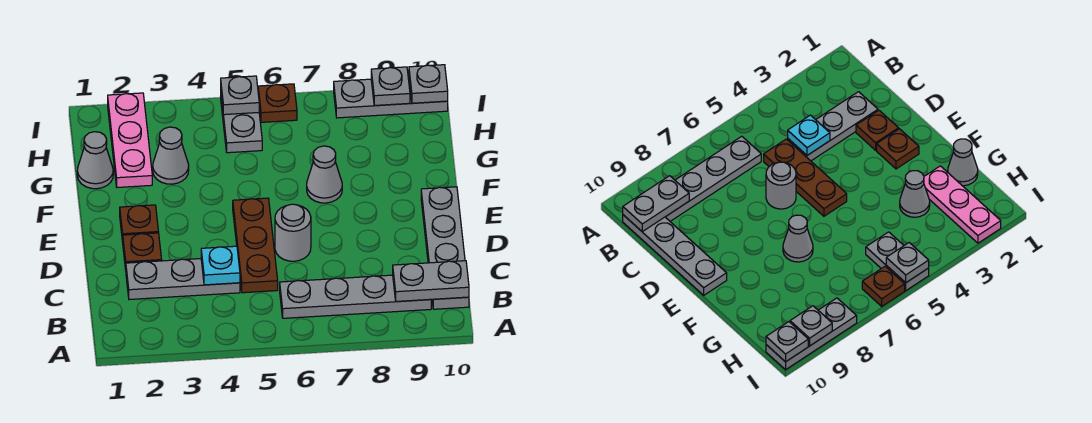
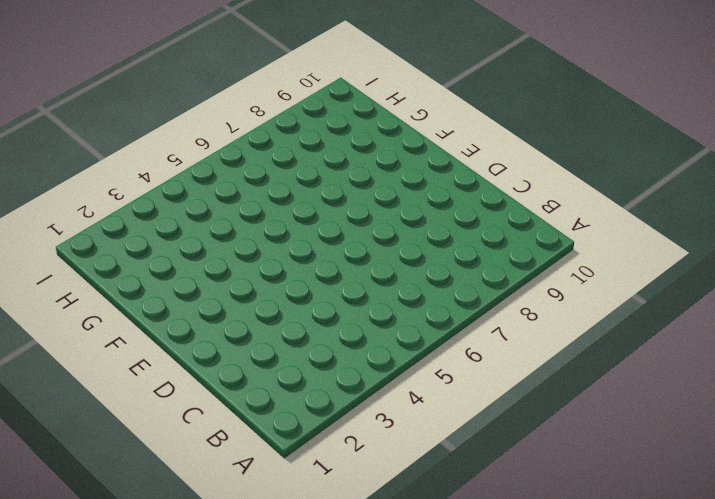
none -> grey 1x4 plate [280,275,431,318]
none -> grey 1x4 plate [421,187,469,309]
none -> grey 1x3 plate [126,259,240,300]

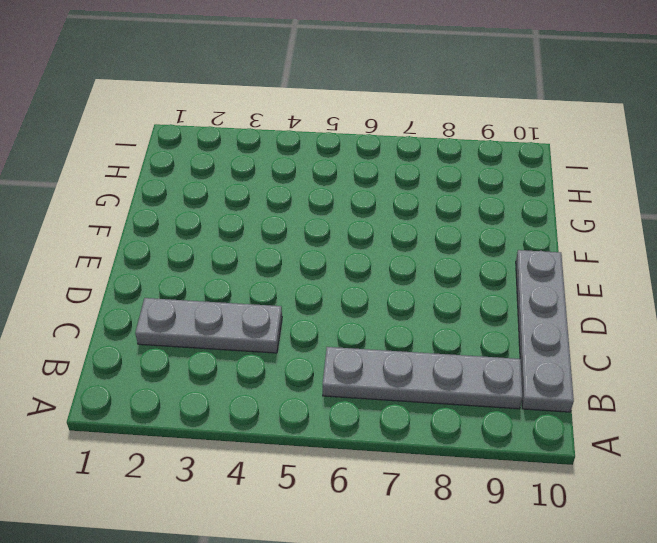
none -> brown 1x3 plate [233,198,278,293]
none -> brown 1x1 plate [123,233,162,269]
none -> grey 1x1 round brick [275,204,311,261]

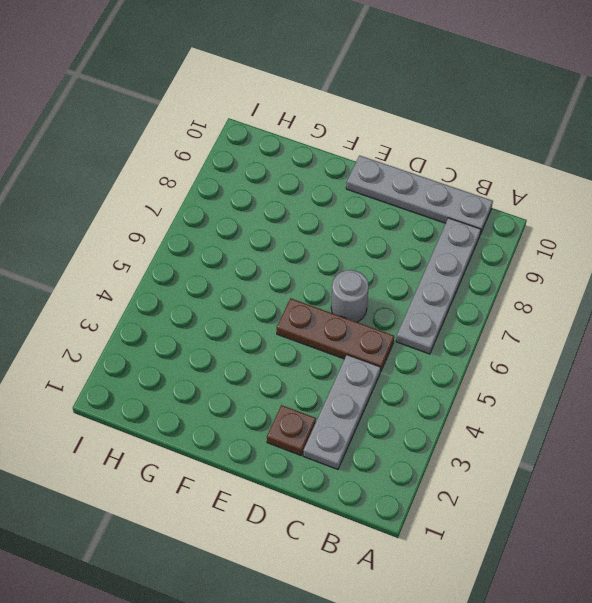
none -> brown 1x1 plate [120,205,159,242]
none -> grey 1x1 cone [307,146,342,203]
none -> grey 1x1 cone [77,132,113,189]

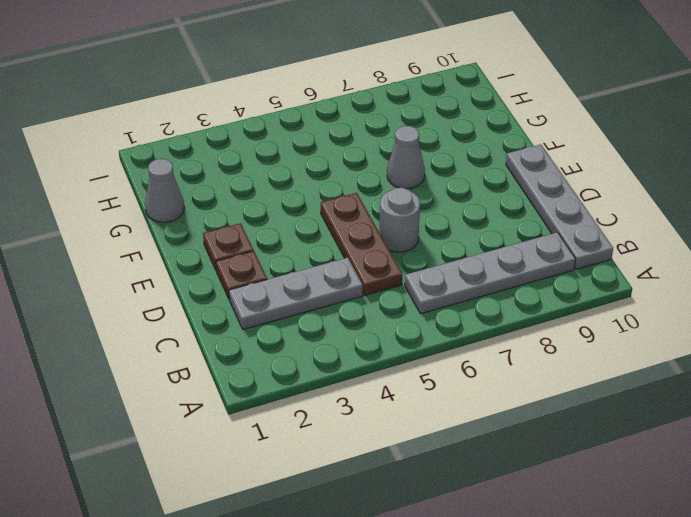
none -> pink 1x3 plate [108,93,152,187]
none -> grey 1x1 cone [153,127,189,184]
none -> grey 1x2 plate [221,97,262,153]

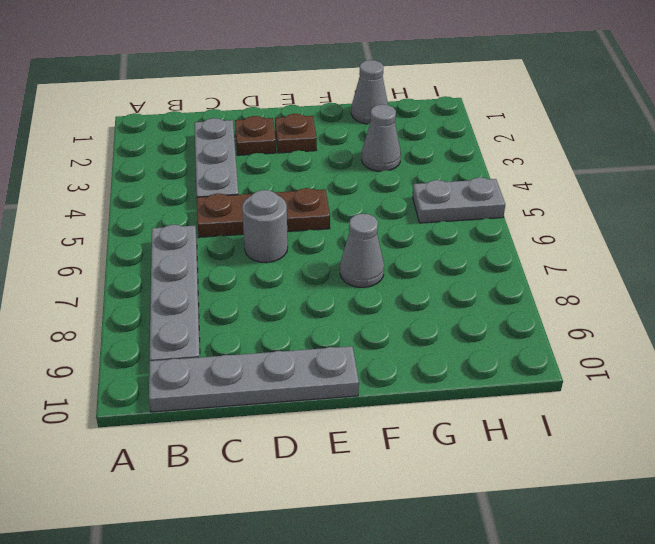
none -> pink 1x3 plate [108,93,152,187]
none -> brown 1x1 plate [258,84,297,122]
none -> grey 1x3 plate [334,77,448,118]

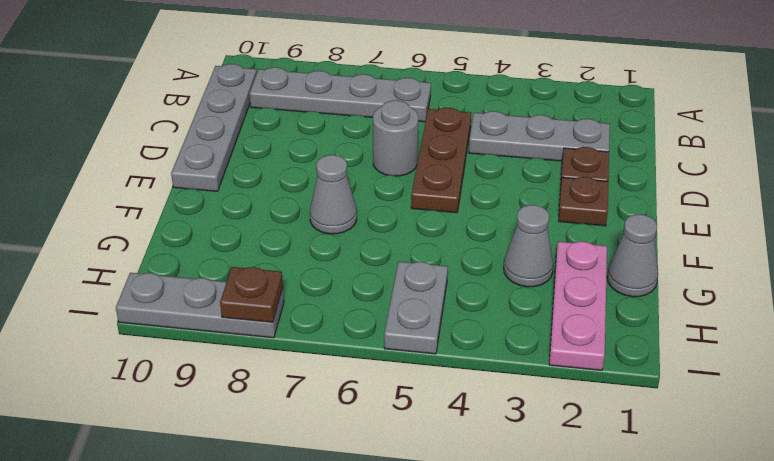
brown 1x1 plate [220,267,283,322] -> brown 1x1 plate moved to [258,84,297,122]
none -> grey 1x2 plate [393,261,469,301]
none -> cyan 1x1 plate [201,246,240,285]
none -> grey 1x1 plate [221,76,259,115]

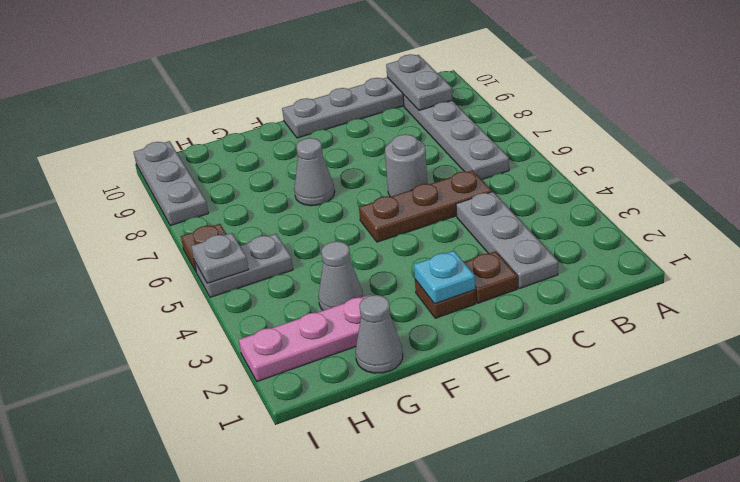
cyan 1x1 plate [414,251,475,304] -> cyan 1x1 plate moved to [201,246,240,285]
none -> grey 1x1 plate [371,67,410,106]
none -> grey 1x1 plate [409,65,448,103]

